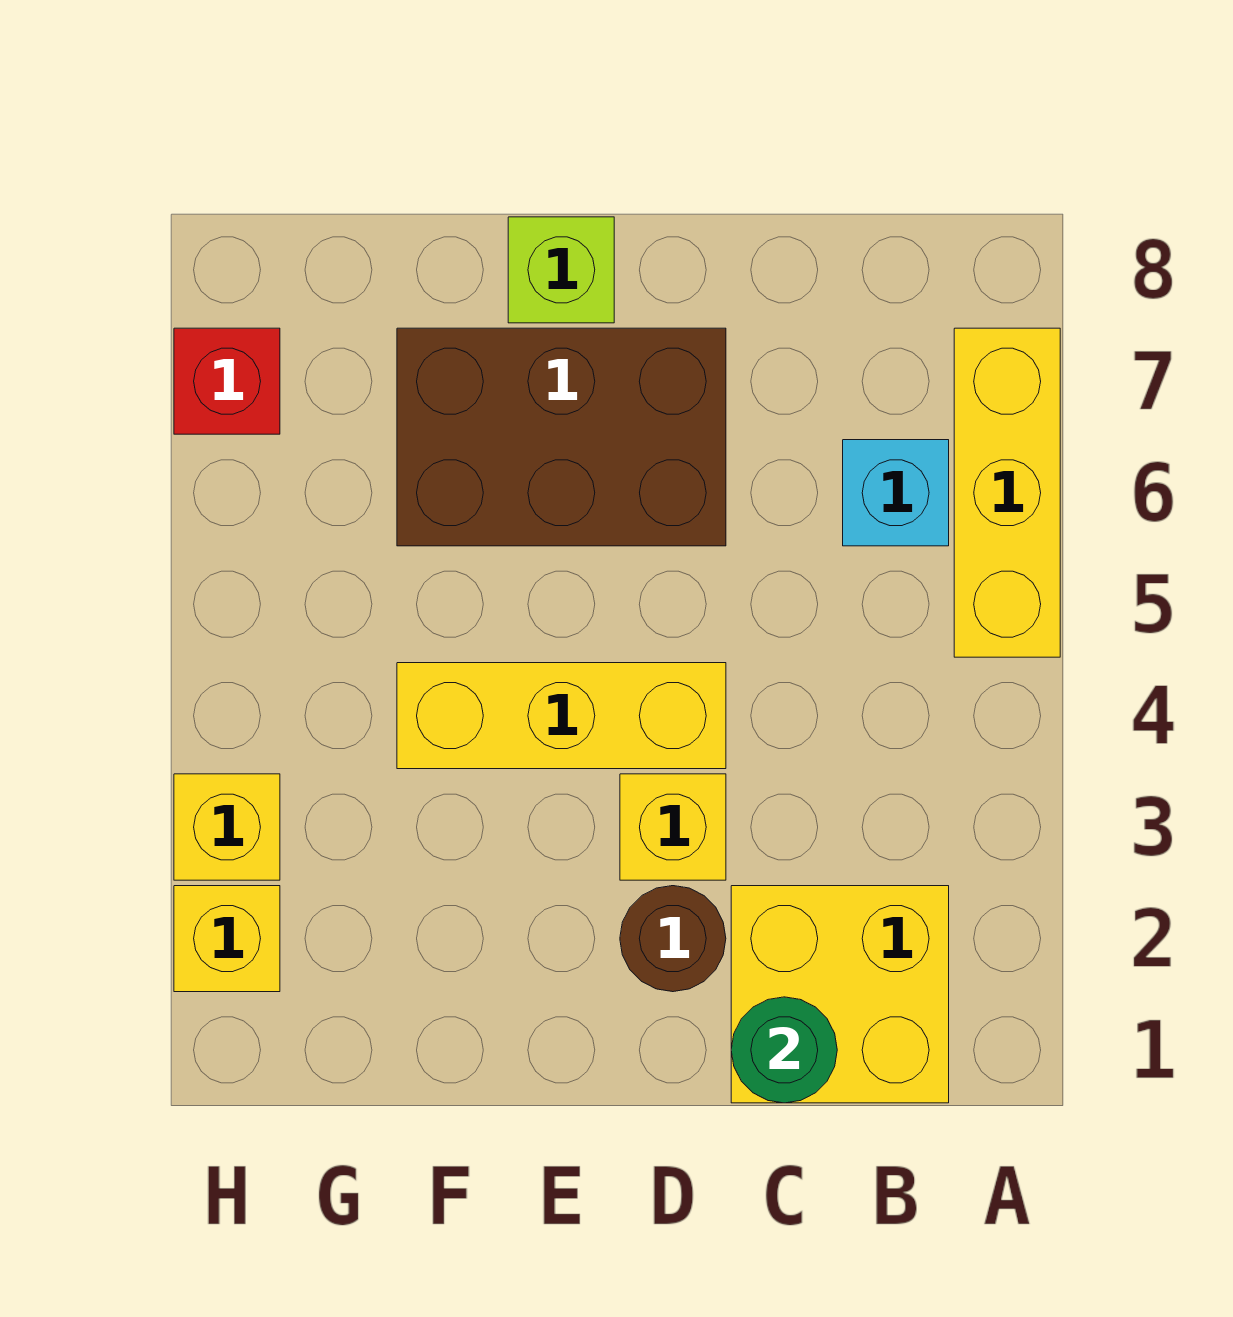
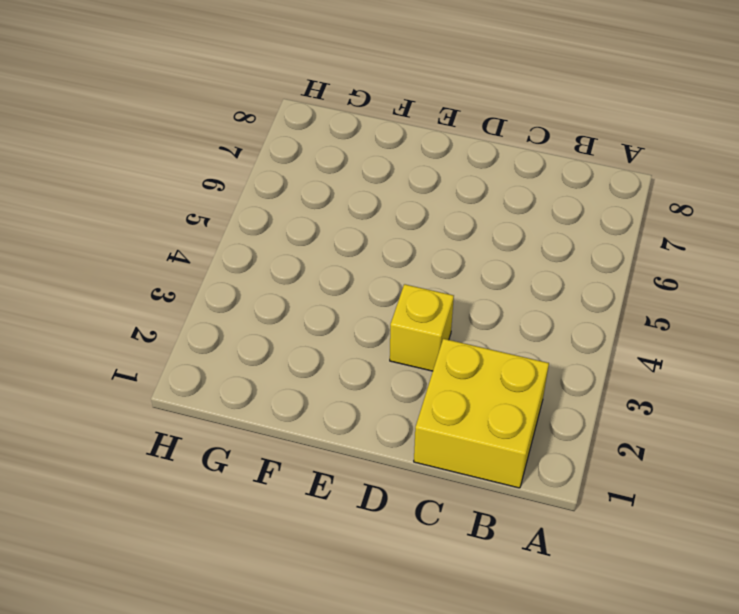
none -> yellow 1x3 brick [954,328,1060,657]
none -> cyan 1x1 brick [843,440,949,546]
none -> brown 1x1 round brick [620,886,726,992]

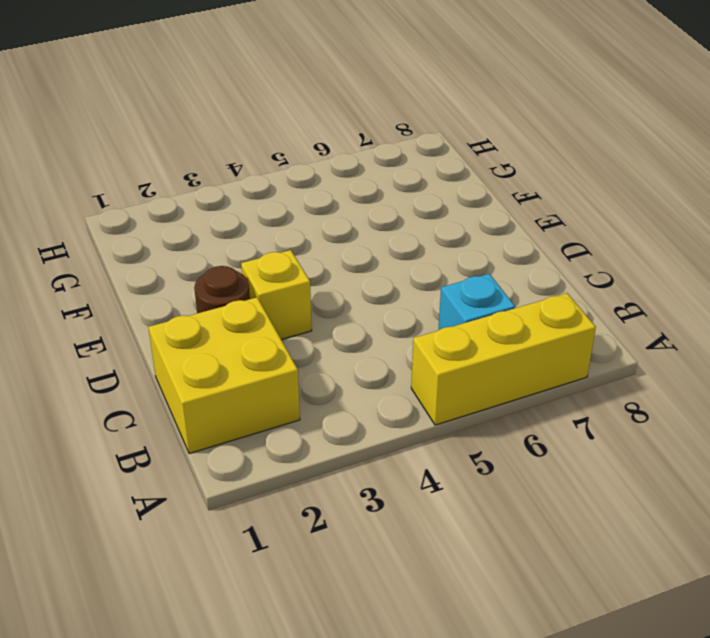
none -> yellow 1x3 brick [397,663,726,769]
none -> brown 2x3 brick [397,328,726,546]
none -> lime 1x1 brick [508,217,614,323]

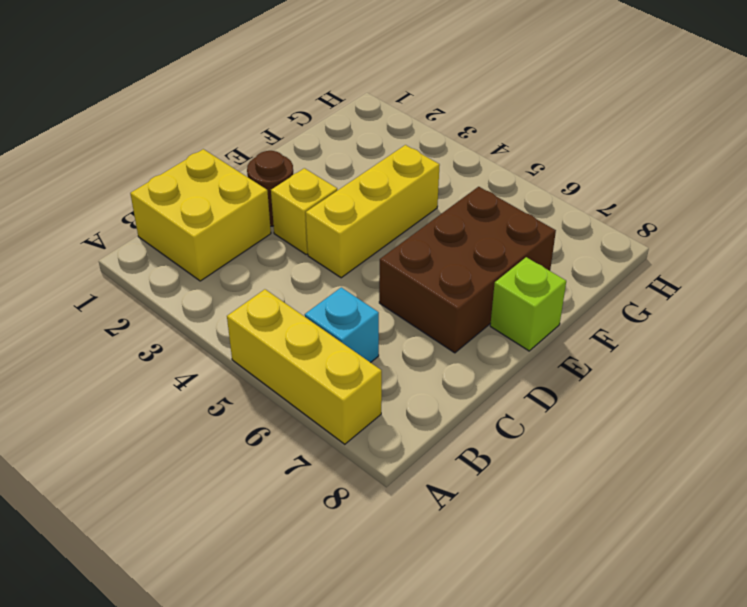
none -> yellow 1x1 brick [174,886,280,992]
none -> yellow 1x1 brick [174,774,280,880]
none -> red 1x1 brick [174,328,280,434]

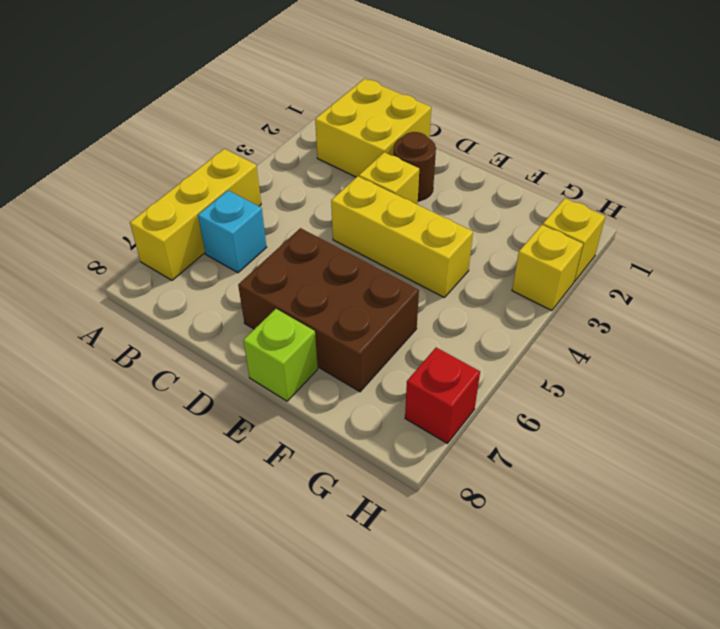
none -> green 1x1 round brick [731,997,837,1103]

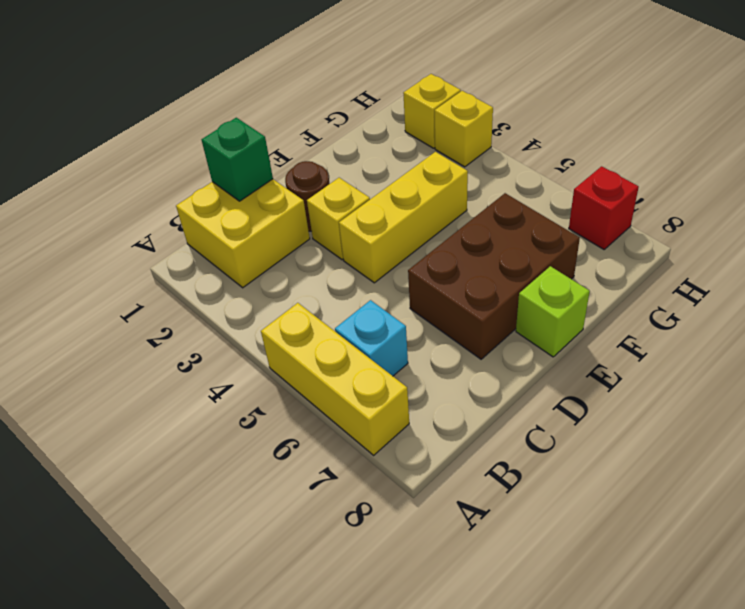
green 1x1 brick [202,118,273,201] -> green 1x1 round brick [731,997,837,1103]

